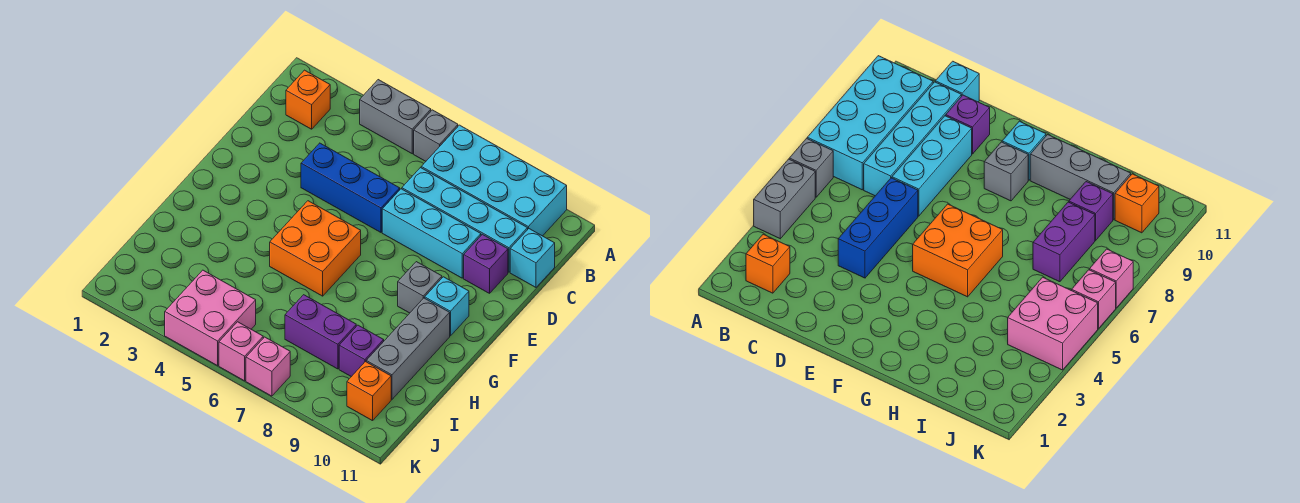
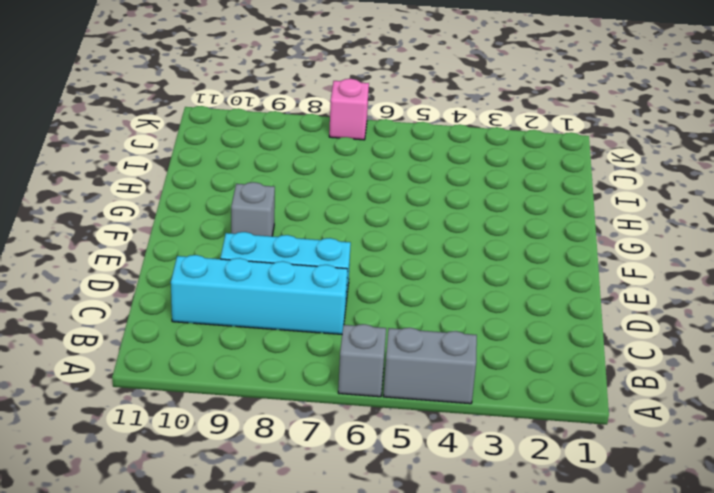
none -> cyan 2x4 brick [421,125,567,236]
none -> orange 1x1 brick [286,70,330,129]
none -> cyan 1x1 brick [510,229,555,287]

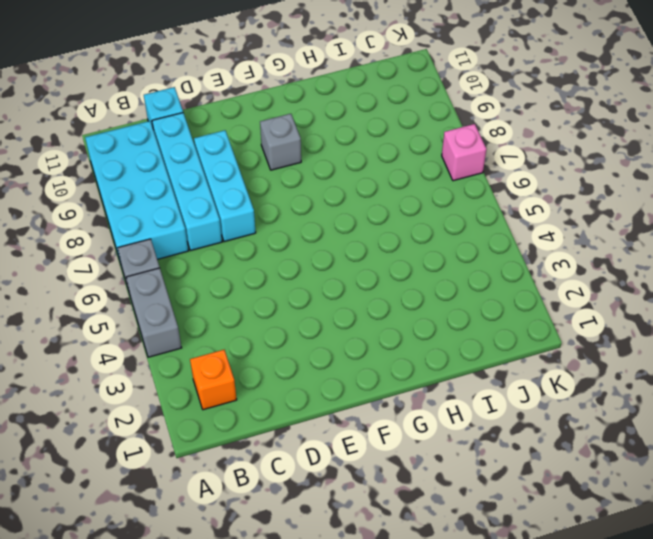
none -> blue 1x3 brick [301,143,400,232]
none -> purple 1x1 brick [464,234,508,293]
none -> orange 2x2 brick [270,201,361,296]

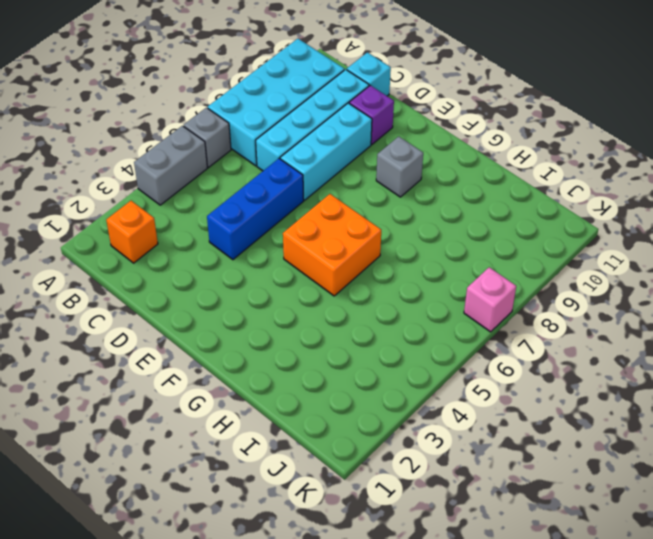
none -> cyan 1x1 brick [425,277,469,336]
none -> grey 1x3 brick [366,298,450,399]
none -> purple 1x2 brick [285,295,356,369]

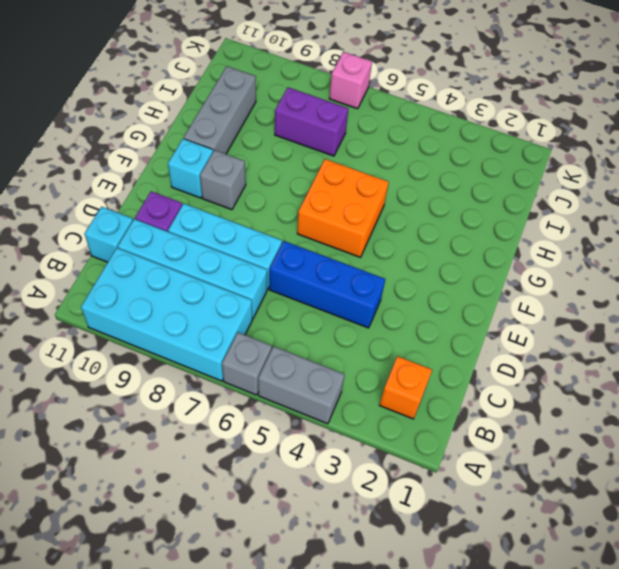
none -> purple 1x1 brick [339,325,384,377]
none -> pink 2x2 brick [165,270,256,366]
none -> orange 1x1 brick [347,362,391,421]

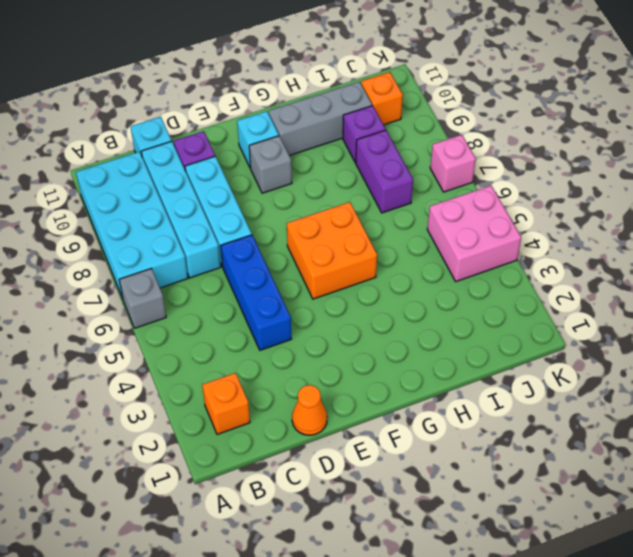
orange 1x1 cone [292,385,327,435] -> none
none -> grey 1x2 brick [360,80,431,154]
none -> pink 1x1 brick [219,322,263,381]

